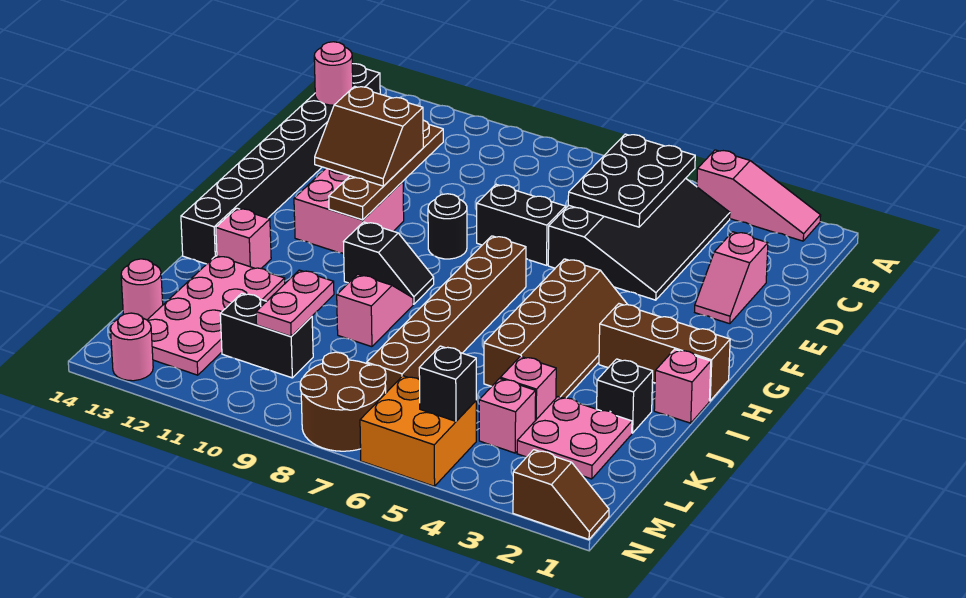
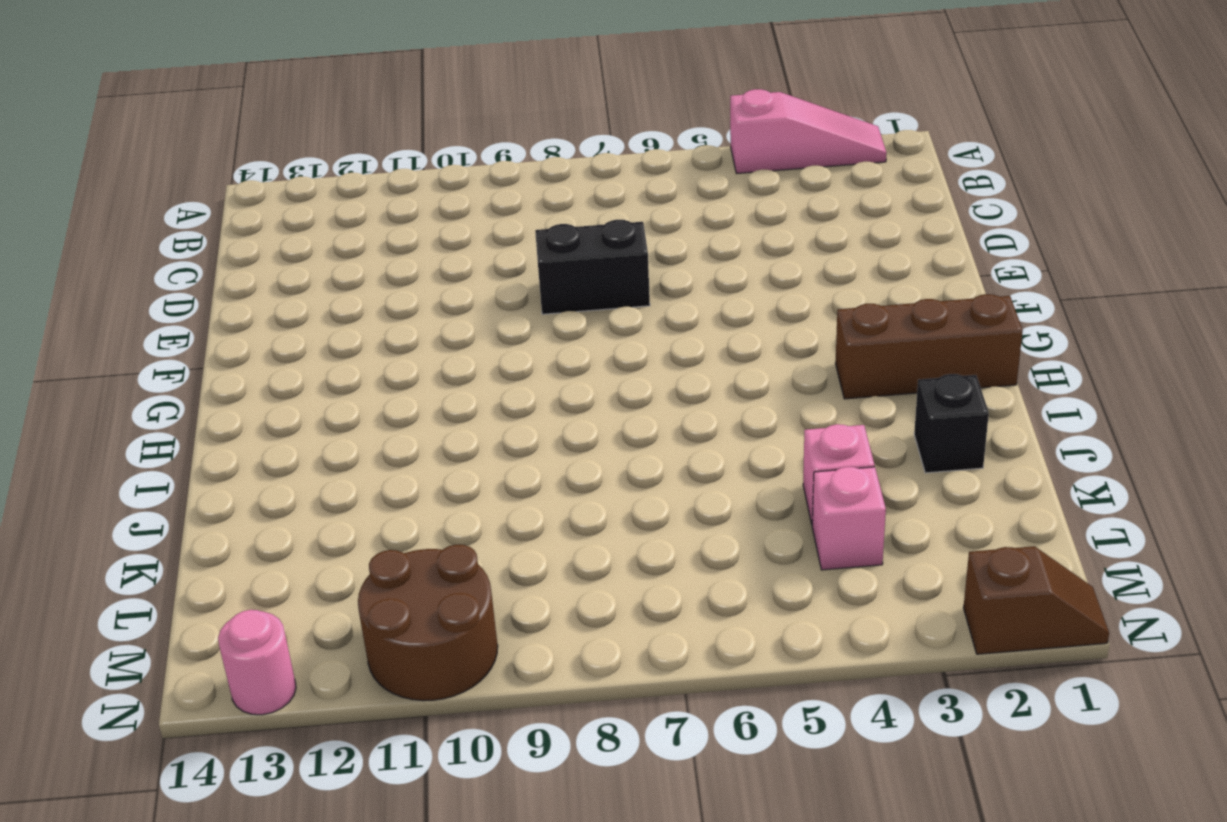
brown 2x2 round brick [358,545,498,701] -> brown 2x2 round brick moved to [300,352,386,451]
none -> black 3x4 slope [548,178,730,300]
none -> black 1x8 brick [181,64,380,264]
none -> pink 1x2 slope [695,232,768,324]
none -> black 1x1 round brick [428,194,467,259]

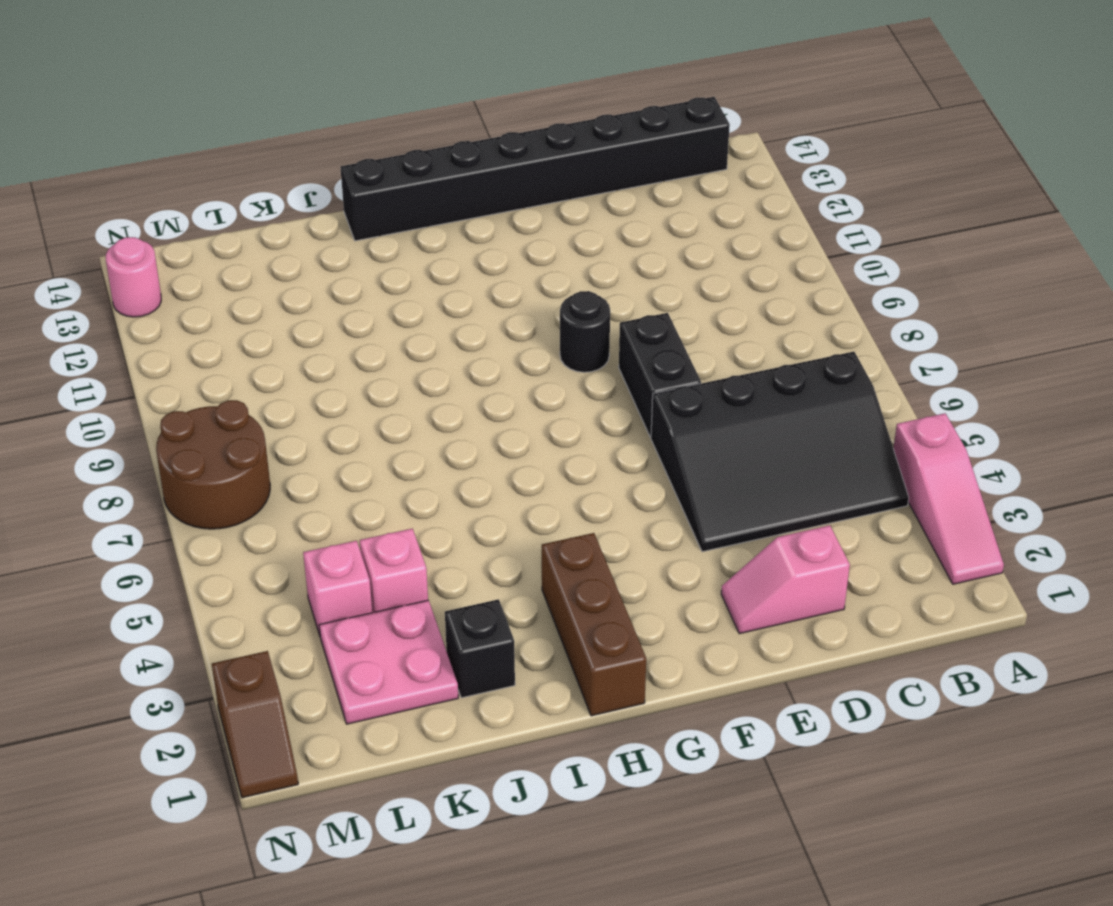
none -> pink 2x2 brick [294,168,404,254]
none -> brown 2x4 slope [484,259,628,398]
none -> brown 1x6 brick [367,236,526,393]
none -> black 1x2 slope [343,222,434,304]

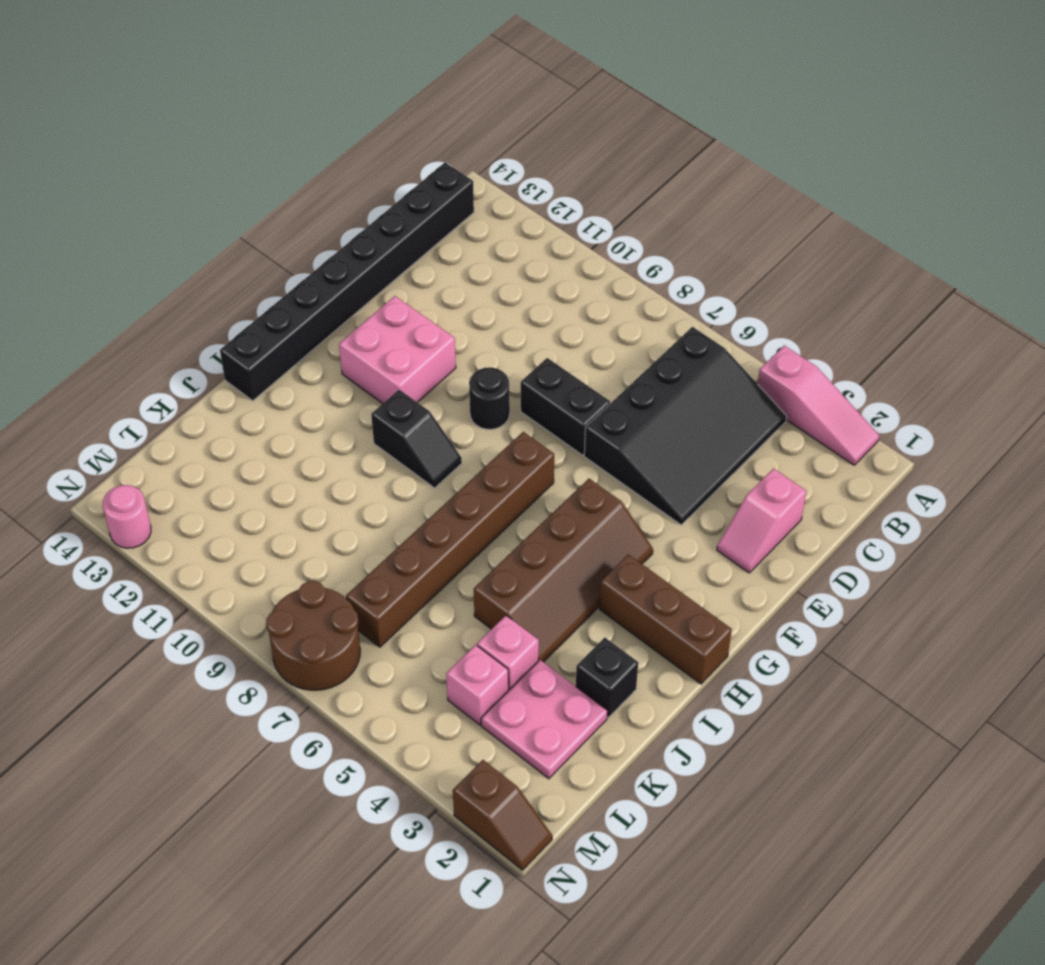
none -> pink 1x1 brick [654,349,711,423]
none -> pink 1x2 slope [337,274,413,347]
none -> pink 1x1 brick [216,208,271,268]
none -> pink 2x4 plate [147,256,285,375]

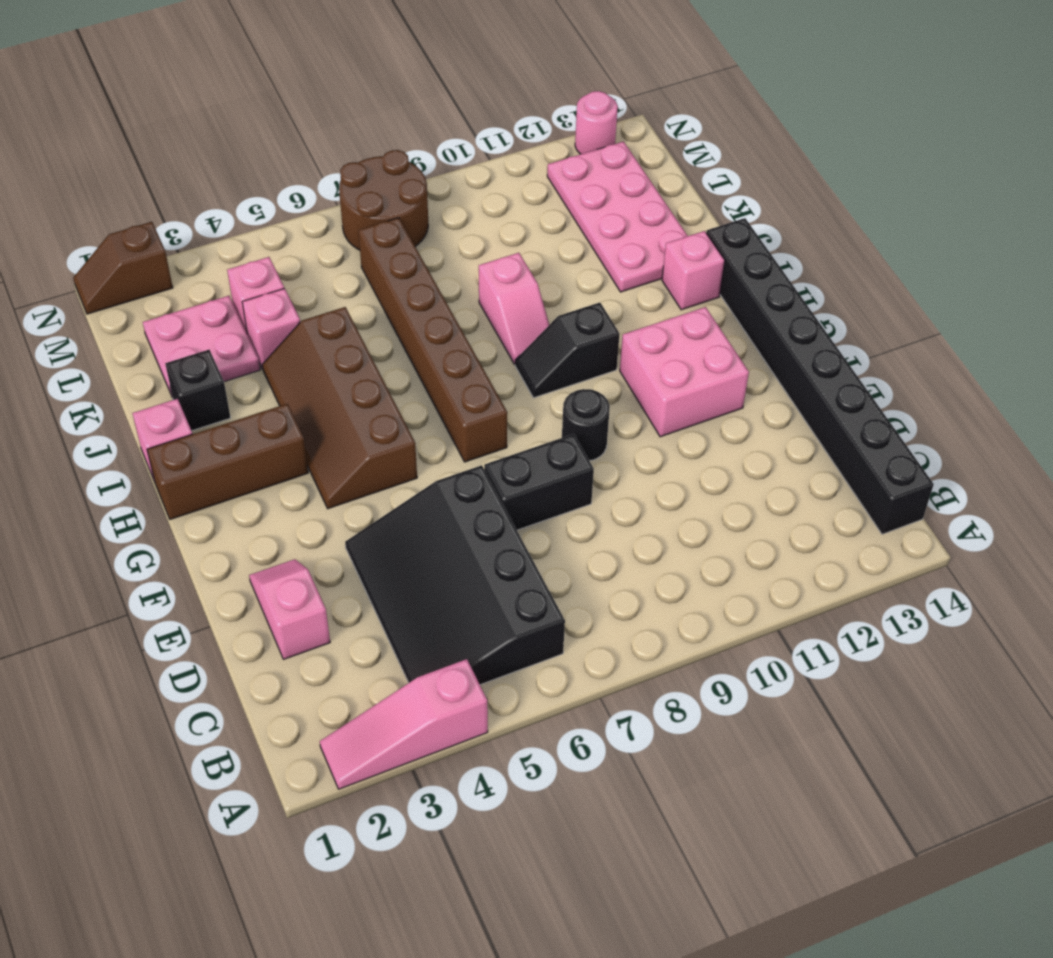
none -> black 1x2 brick [220,293,313,378]
none -> pink 1x1 round brick [121,259,163,320]
none -> orange 2x2 brick [360,376,476,486]
none -> black 2x3 plate [568,134,695,227]

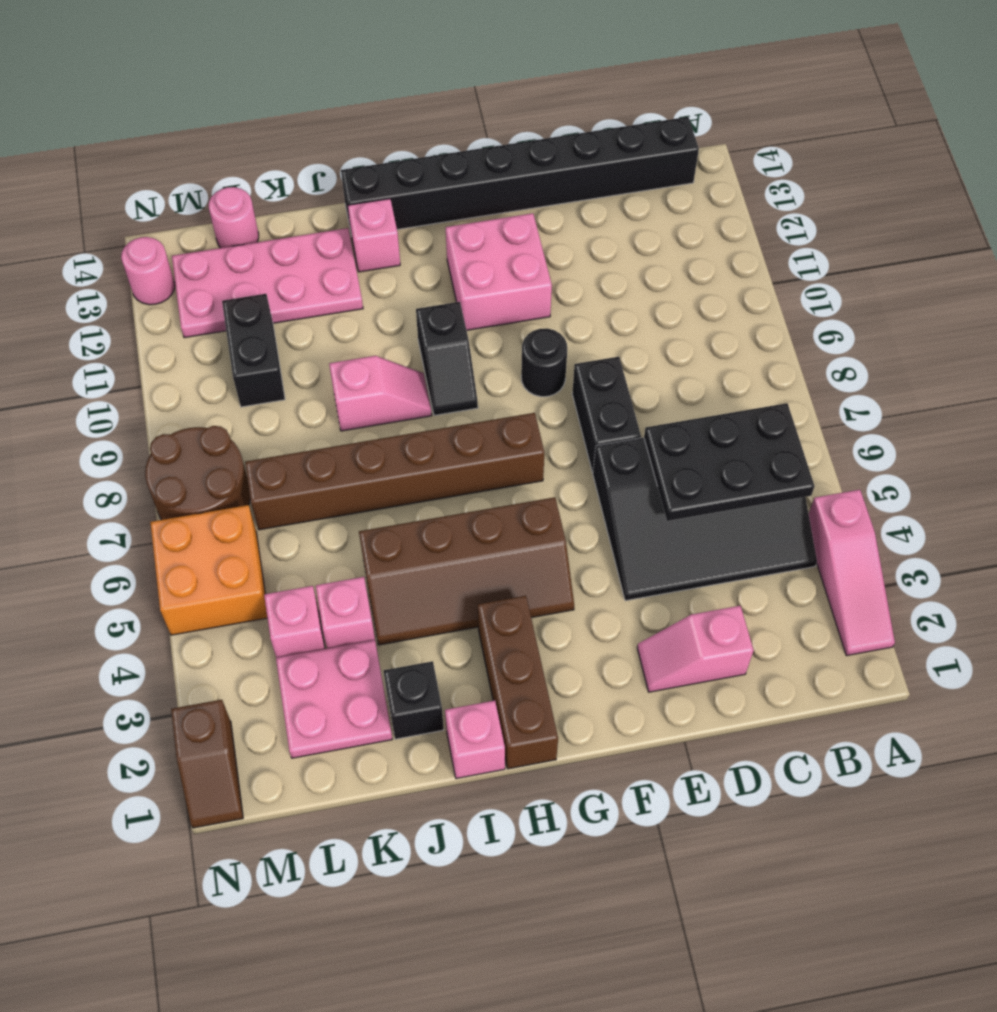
none -> pink 1x1 round brick [314,42,353,105]
none -> brown 1x4 plate [329,120,443,220]
none -> pink 1x2 plate [256,270,334,336]
none -> black 1x1 brick [419,346,476,421]

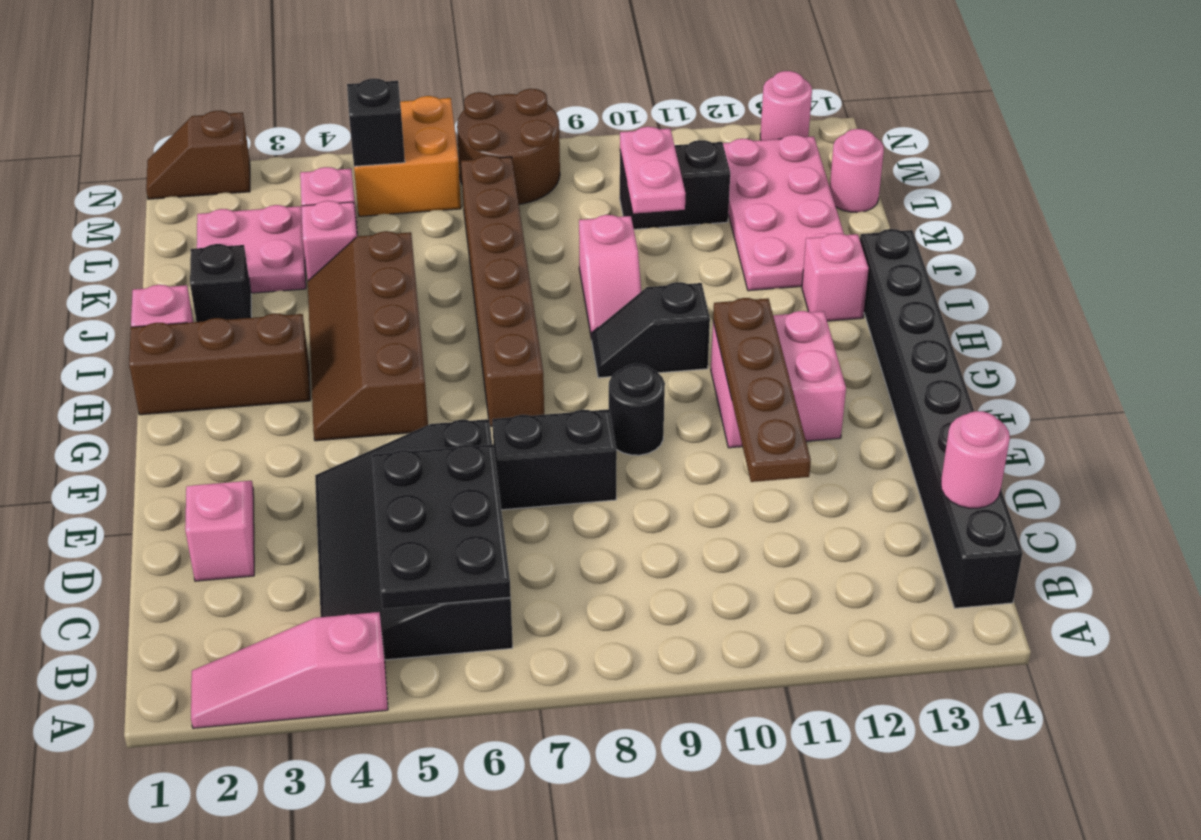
none -> brown 2x2 slope [315,86,423,186]

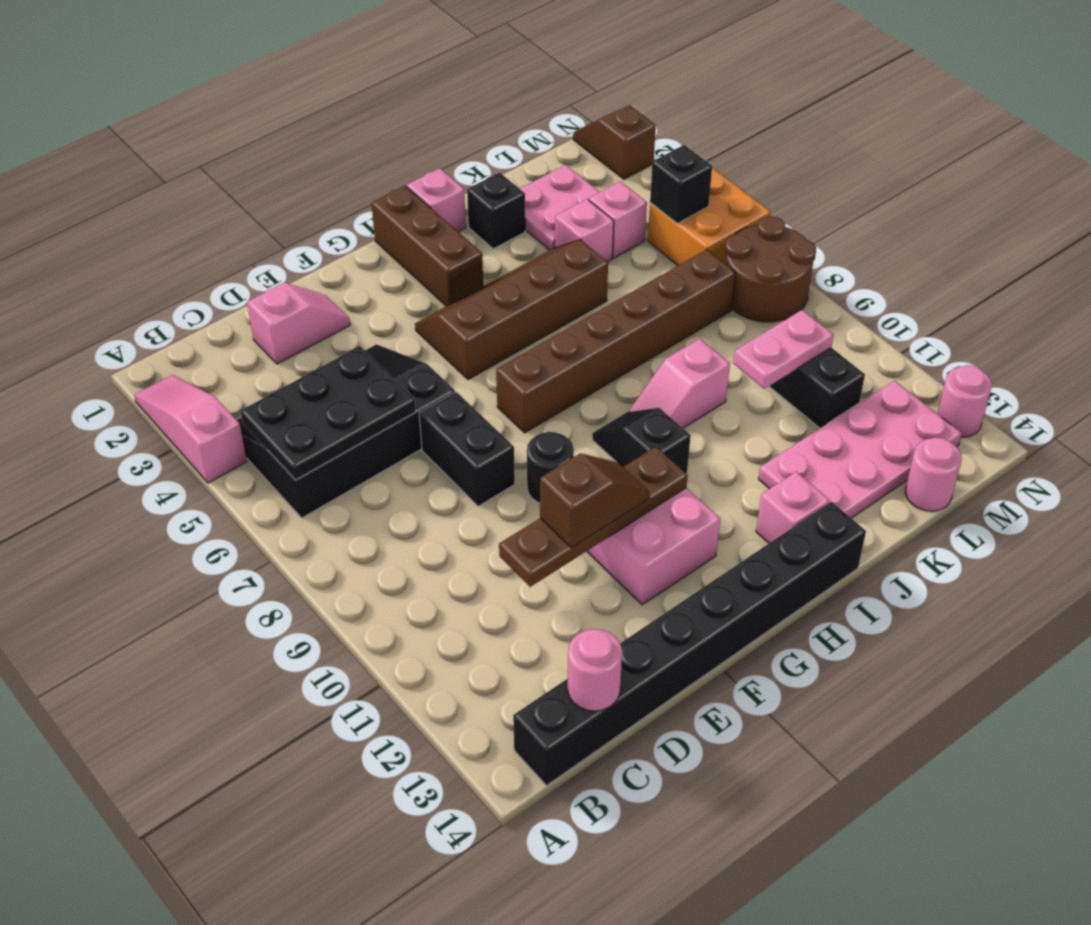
brown 1x2 slope [540,453,650,548] -> brown 2x2 slope [315,86,423,186]

